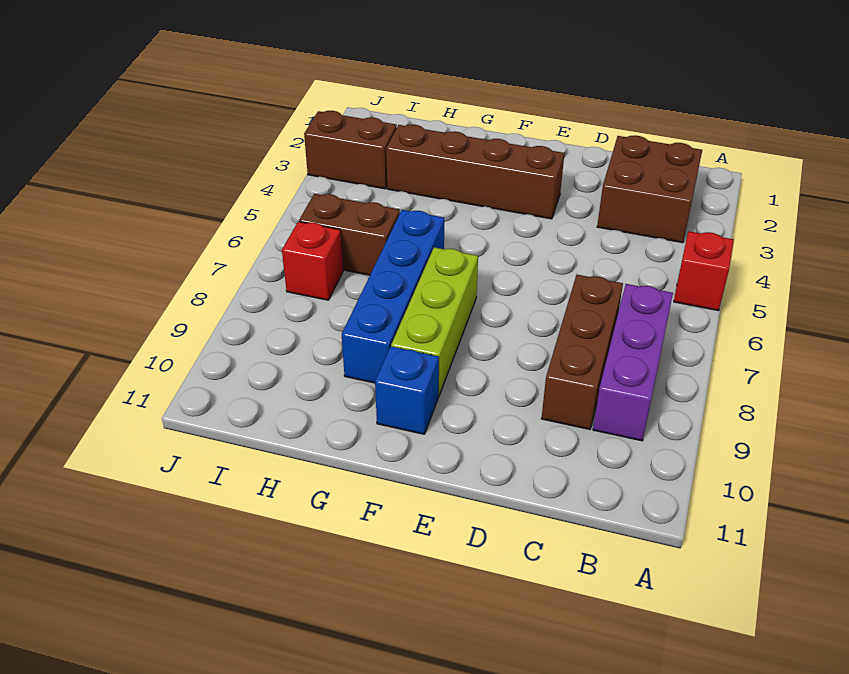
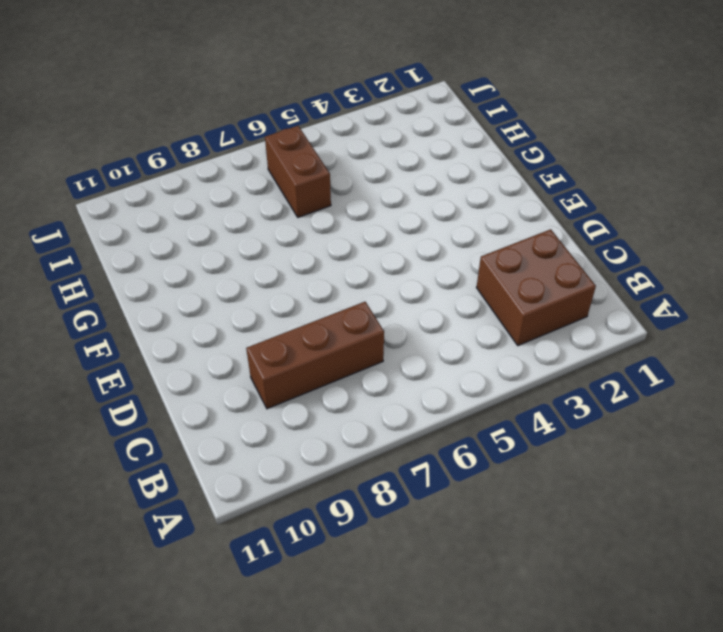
none -> red 1x1 brick [674,231,734,311]
none -> purple 1x3 brick [593,284,673,441]

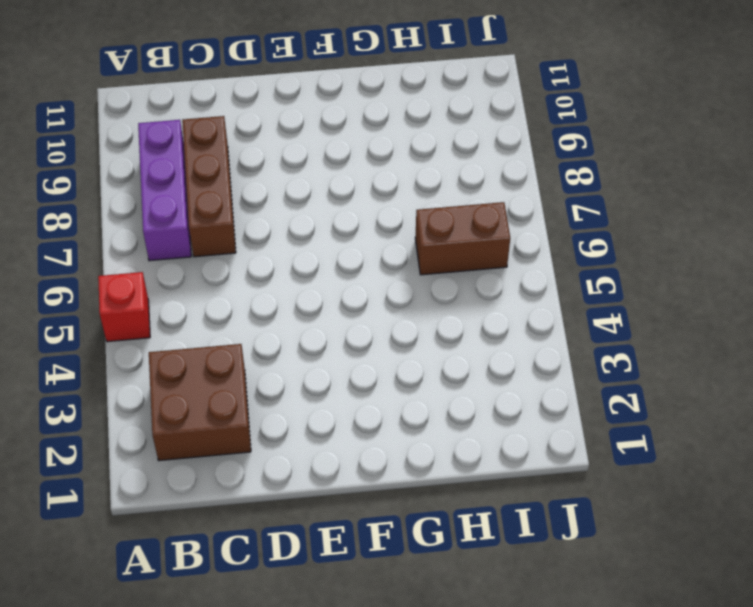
none -> brown 1x4 brick [386,124,564,219]
none -> lime 1x3 brick [391,247,478,397]

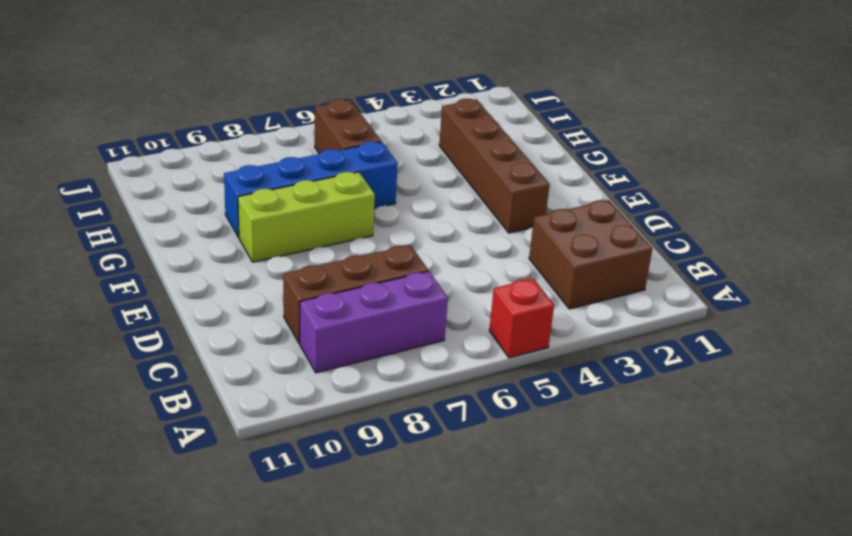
none -> blue 1x1 brick [375,347,439,434]
none -> brown 1x2 brick [304,111,397,189]

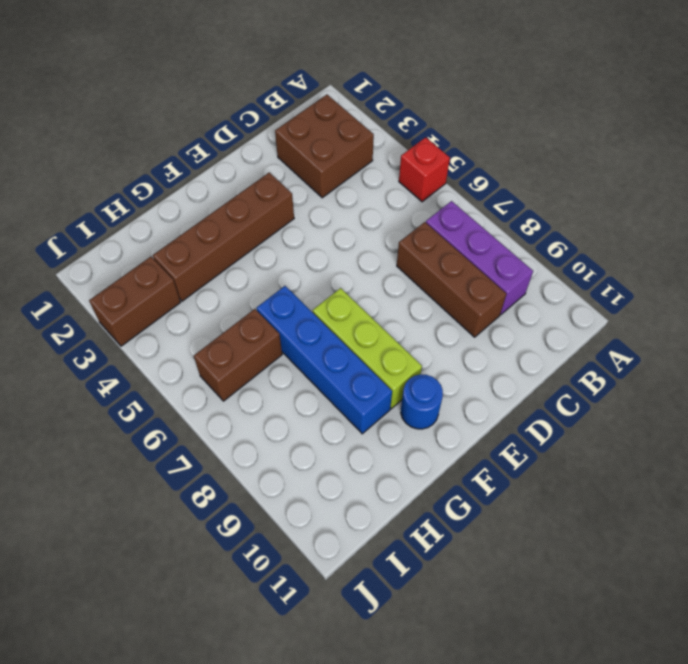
blue 1x1 round brick [401,374,443,429] -> blue 1x1 brick [375,347,439,434]
none -> red 1x1 brick [282,222,343,300]

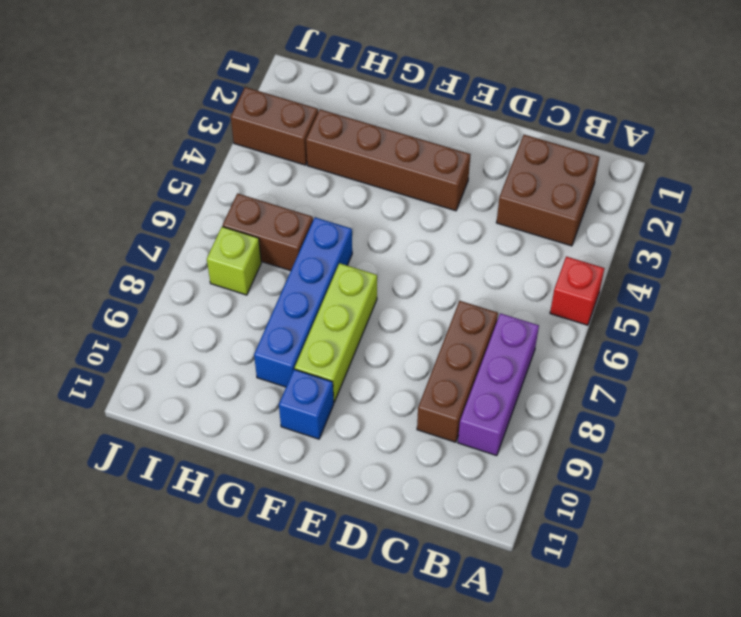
lime 1x1 brick [207,227,261,295] -> red 1x1 brick [282,222,343,300]

